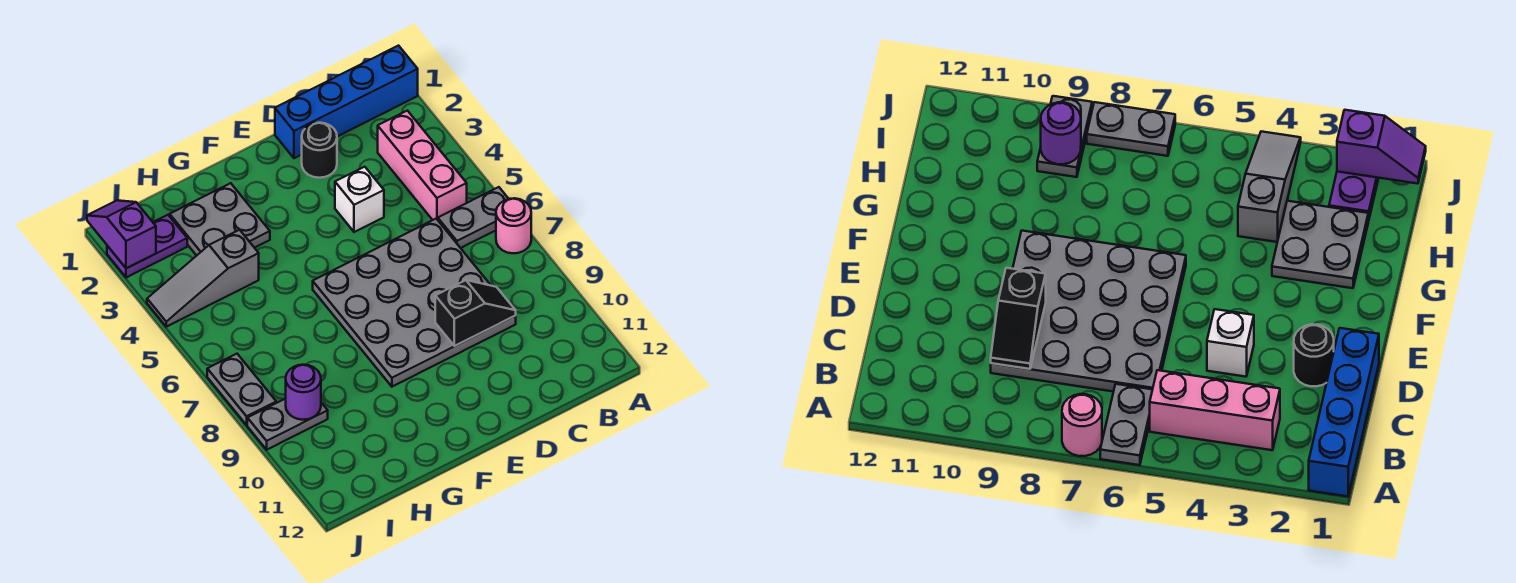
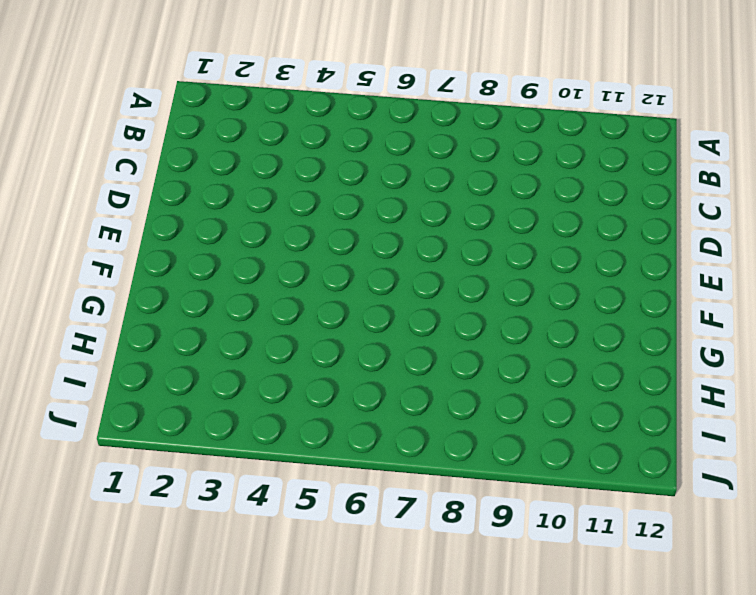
none -> blue 1x4 brick [275,46,418,158]
none -> grey 1x2 plate [438,187,508,248]
none -> pink 1x1 round brick [496,198,531,253]

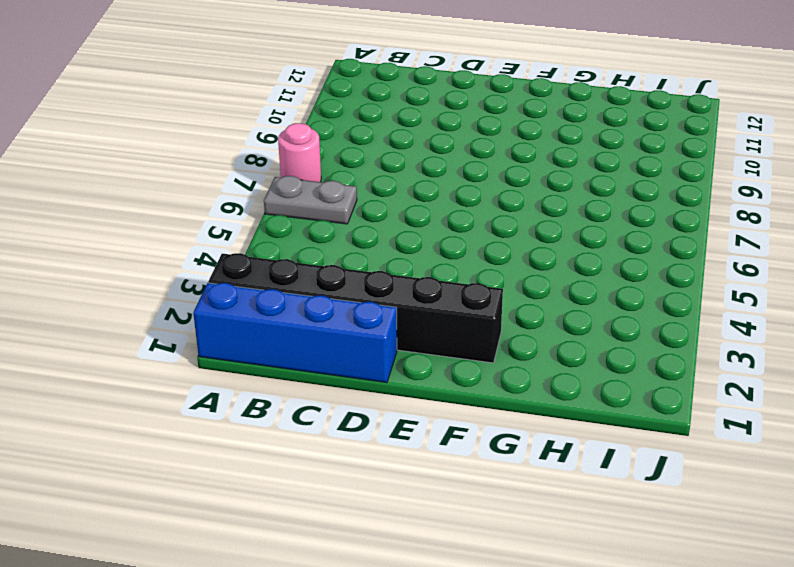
black 1x6 brick [208,253,503,363] -> black 1x1 round brick [302,123,337,178]
none -> pink 1x3 brick [378,111,467,220]
none -> grey 4x4 plate [313,219,516,387]
none -> white 1x1 brick [335,167,384,232]

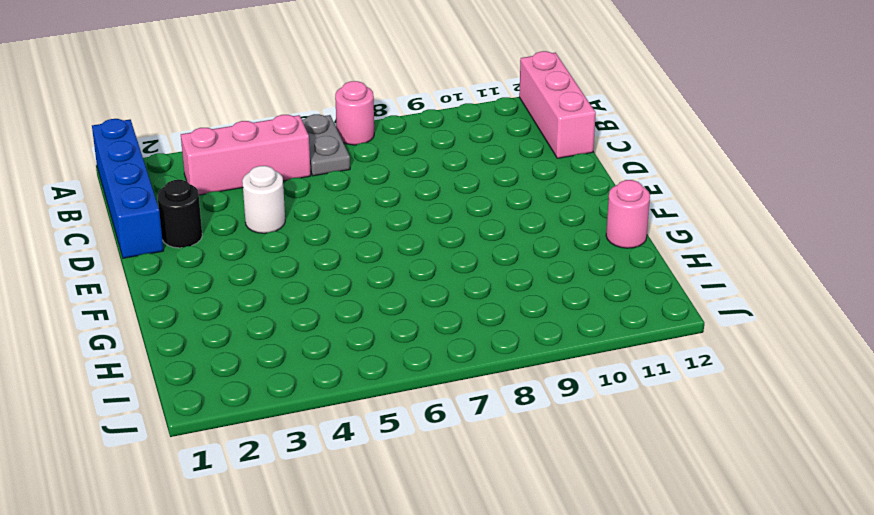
pink 1x3 brick [519,51,596,158] -> none
white 1x1 round brick [242,166,285,233] -> white 1x1 brick [335,167,384,232]
pink 1x1 round brick [606,180,650,248] -> none
none -> grey 4x4 plate [313,219,516,387]
none -> grey 2x2 plate [170,183,270,256]
none -> grey 1x3 slope [147,230,259,327]

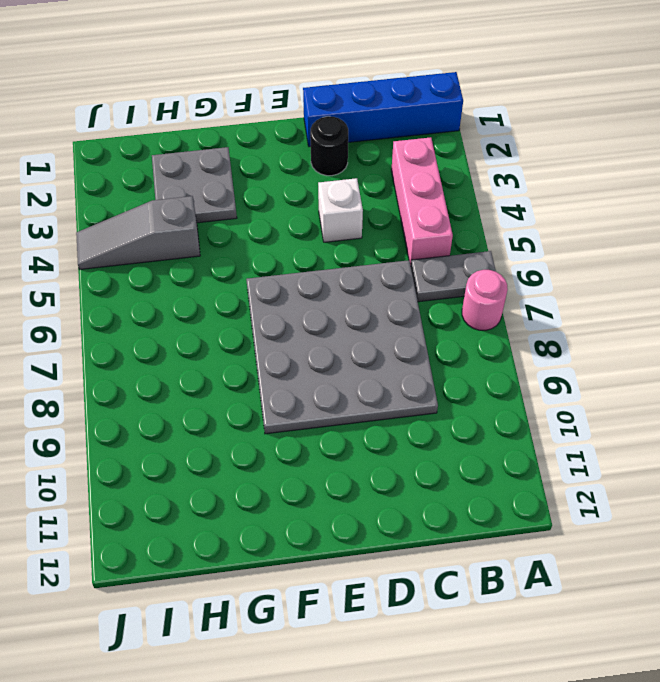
none -> purple 1x2 plate [107,215,187,278]
none -> grey 1x2 plate [247,399,328,450]
none -> grey 1x2 plate [207,354,276,425]

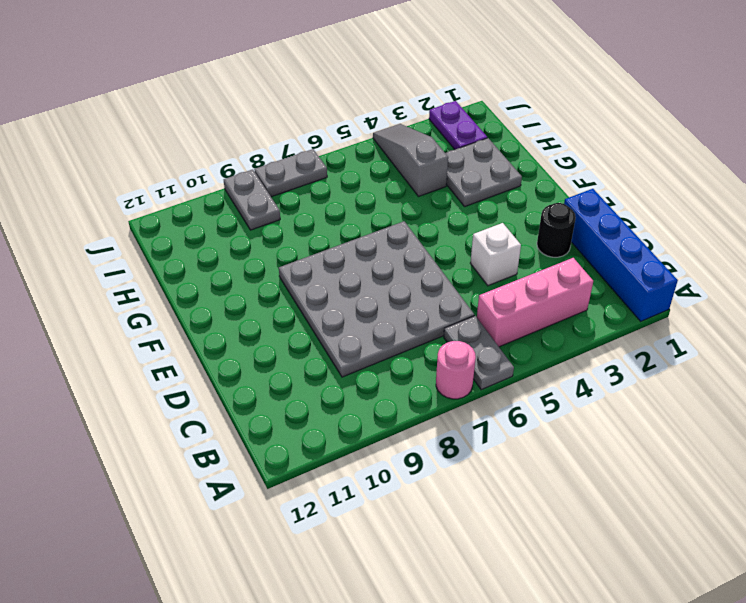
none -> black 1x2 slope [435,280,516,346]
none -> purple 1x1 round brick [286,365,321,420]
none -> purple 1x2 slope [87,200,156,268]

